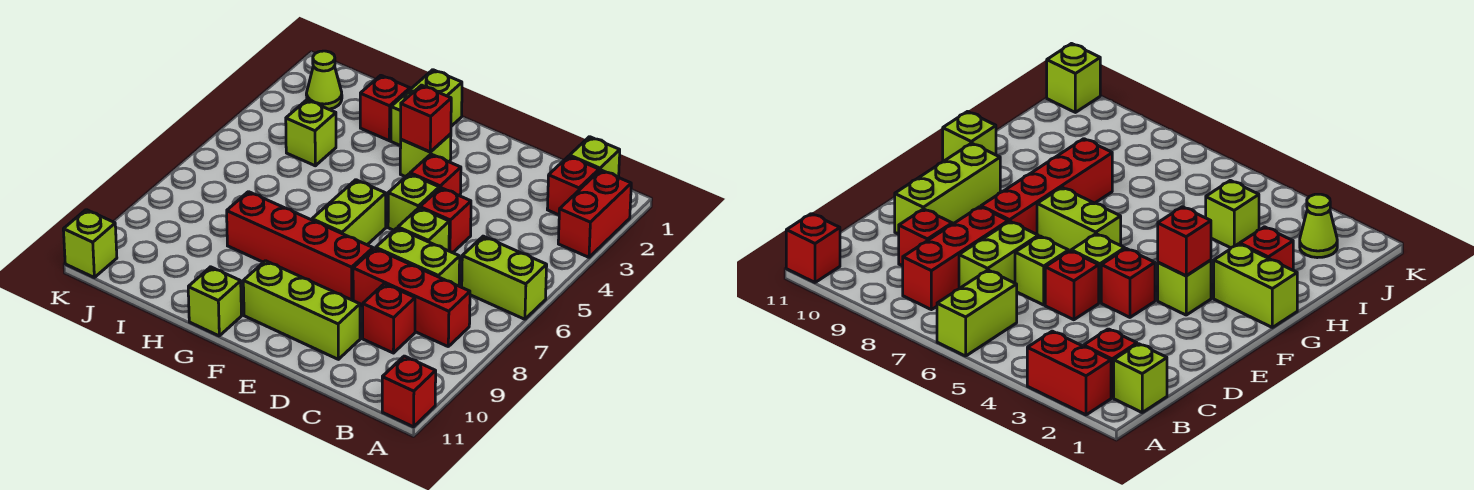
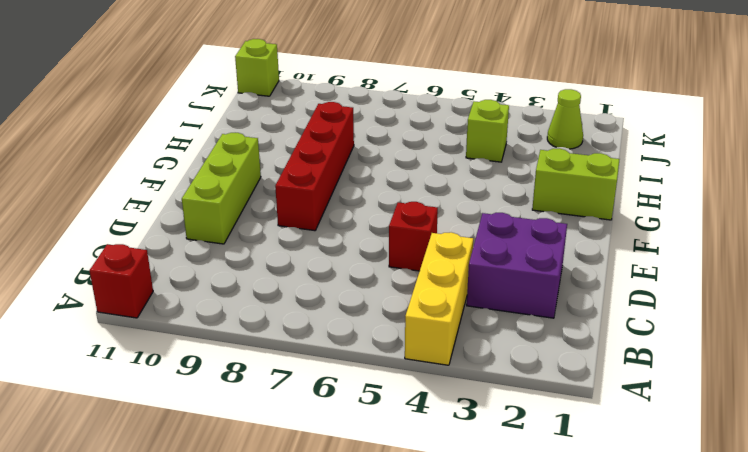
yellow 1x3 brick [405,232,473,365] -> none
purple 2x2 brick [467,213,567,318] -> none
none -> red 1x2 brick [558,170,631,257]
none -> lime 1x2 brick [462,236,547,319]
none -> lime 1x1 brick [570,137,620,177]

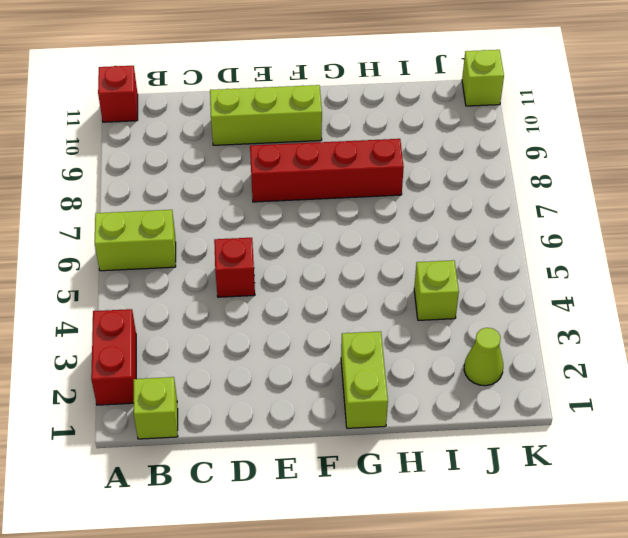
none -> red 1x1 brick [547,156,599,215]
none -> red 1x3 brick [353,248,470,346]
none -> lime 1x2 brick [376,228,460,286]

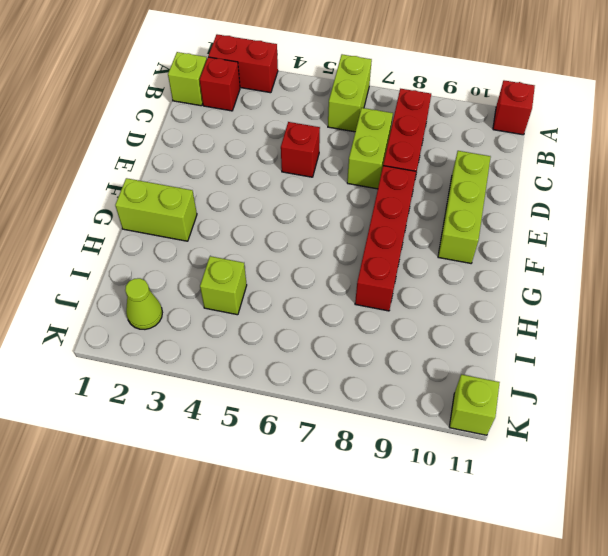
none -> red 1x1 brick [363,284,415,353]
none -> lime 1x1 brick [398,208,449,251]
none -> red 1x1 brick [410,154,461,196]

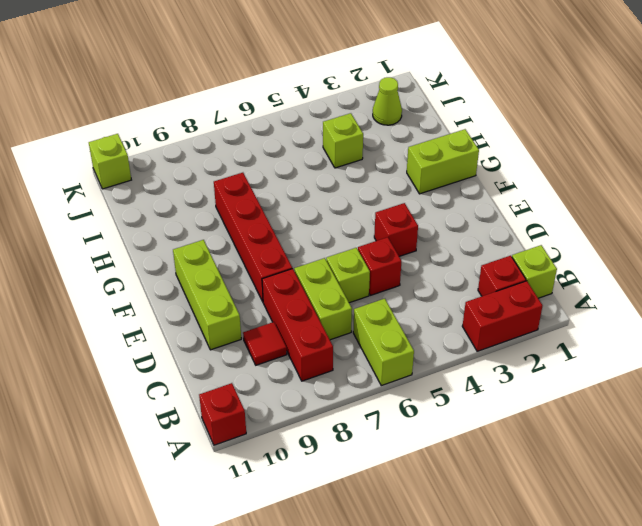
red 1x1 tile [243,322,287,365] -> red 1x1 brick [363,284,415,353]
none -> lime 1x1 brick [388,174,439,230]
none -> lime 1x1 brick [400,134,451,177]
none -> lime 1x2 brick [312,180,386,245]

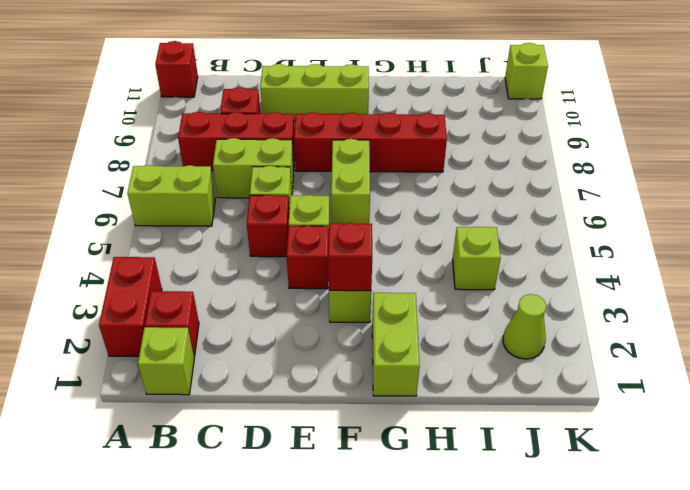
none -> lime 1x1 brick [188,267,241,336]
none -> red 1x1 brick [360,75,410,141]

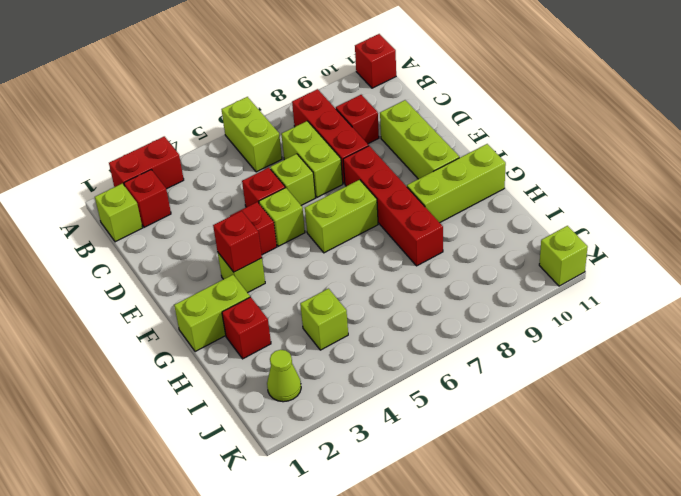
lime 1x3 brick [407,144,506,223] -> lime 1x1 brick [188,267,241,336]

